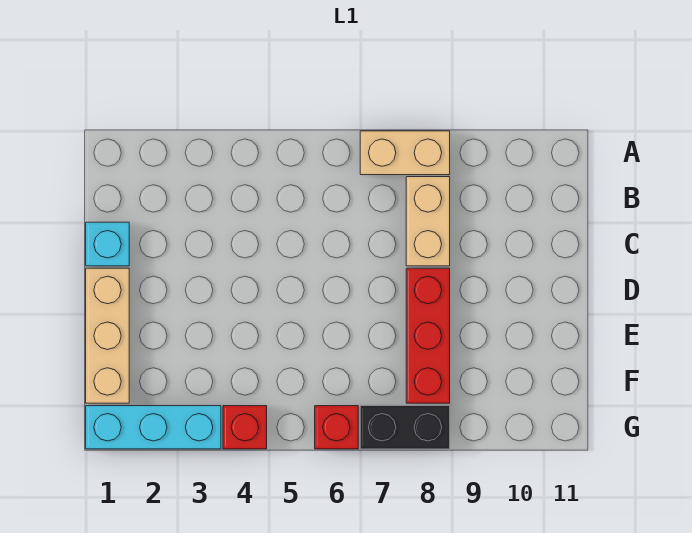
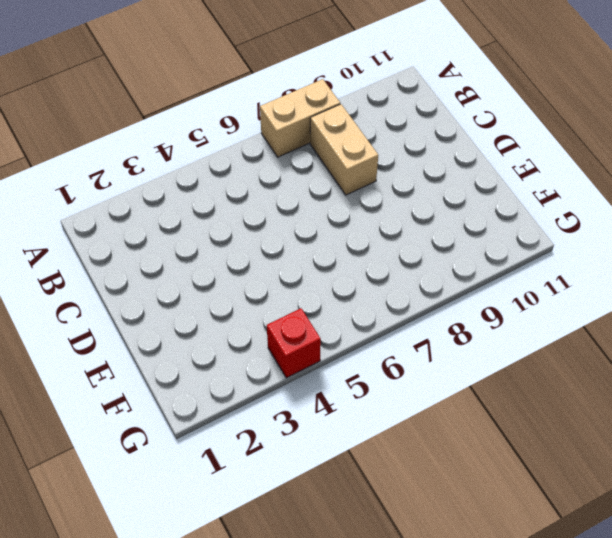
none -> cyan 1x1 brick [86,222,129,266]
none -> tan 1x3 brick [86,268,129,403]

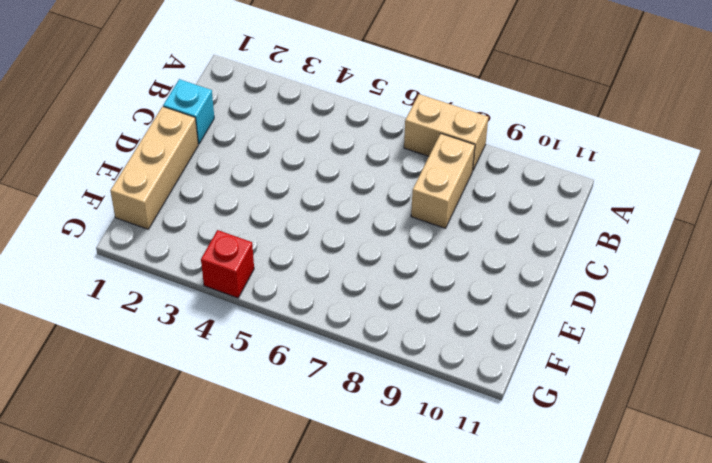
none -> red 1x3 brick [406,268,450,403]
none -> cyan 1x3 brick [86,406,221,449]

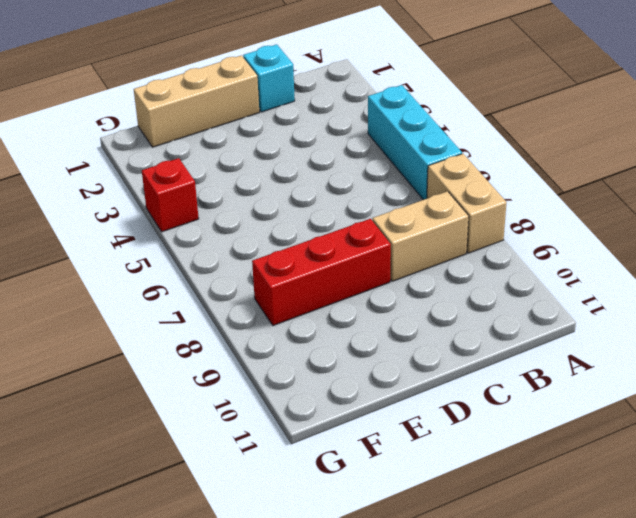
cyan 1x3 brick [368,85,462,200] -> cyan 1x3 brick moved to [86,406,221,449]
none -> red 1x1 brick [315,406,358,449]
none -> black 1x2 brick [360,406,450,449]

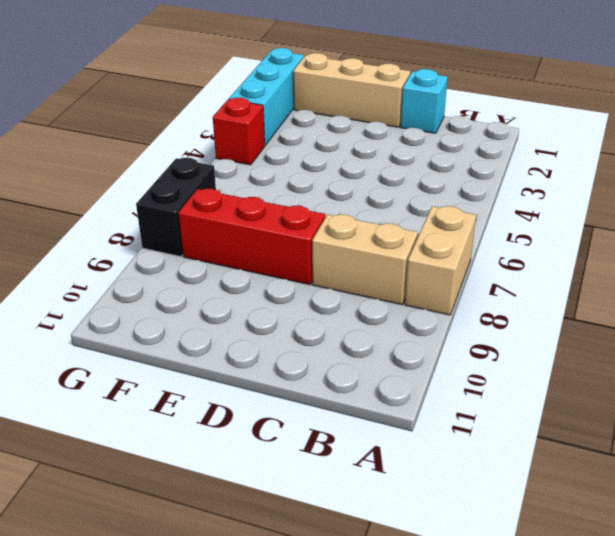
none -> red 1x1 brick [315,406,358,449]

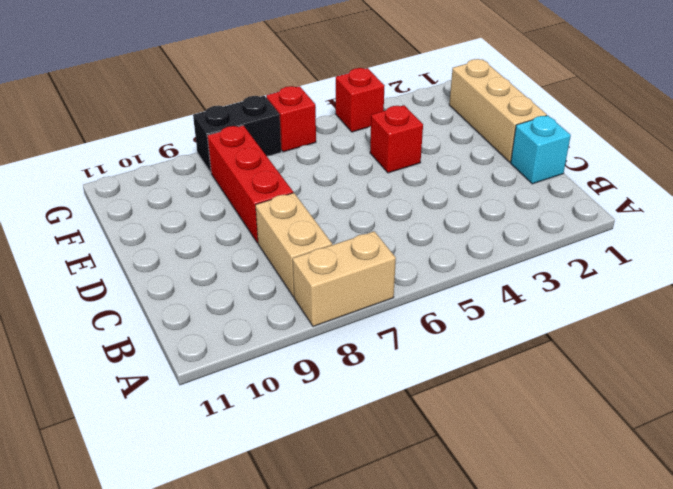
red 1x1 brick [370,105,423,173] -> none
none -> cyan 1x3 brick [86,406,221,449]

